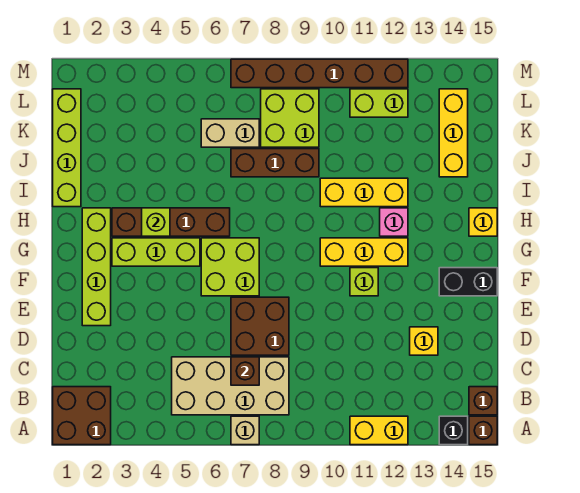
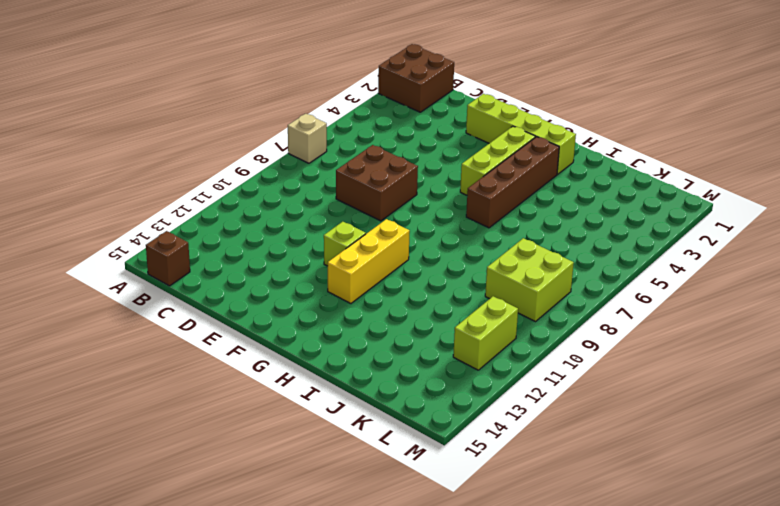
none -> yellow 1x2 brick [350,416,408,445]
none -> black 1x1 brick [439,416,468,445]
none -> brown 1x1 brick [469,416,497,445]

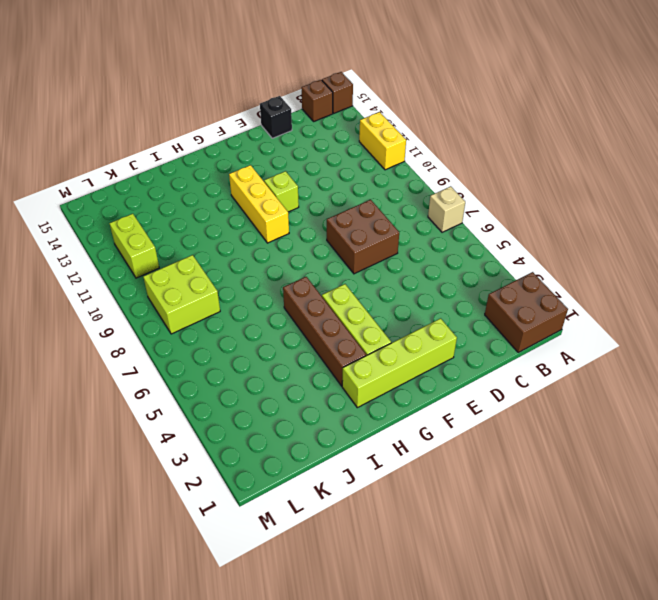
black 1x1 brick [260,96,292,138] -> black 1x1 brick moved to [439,416,468,445]
none -> tan 2x4 brick [172,357,289,415]
none -> yellow 1x1 brick [410,327,438,355]
none -> lime 2x2 brick [201,238,259,296]

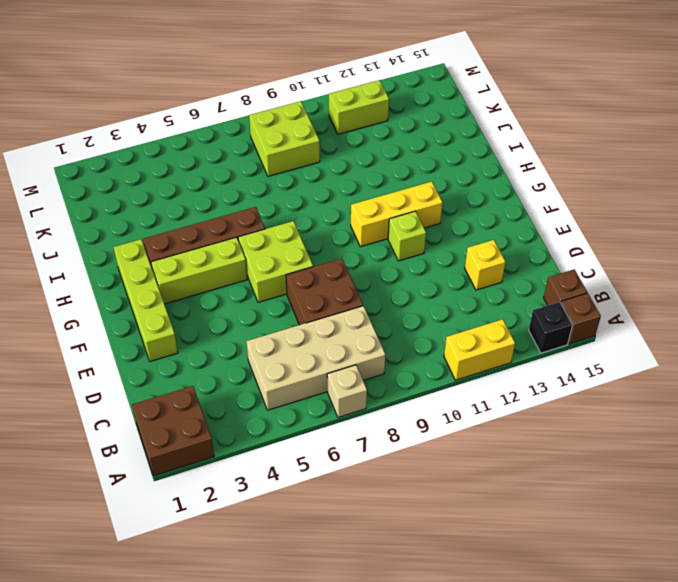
none -> black 1x2 brick [439,268,497,296]
none -> pink 1x1 brick [380,208,408,236]
none -> yellow 1x1 brick [469,208,497,236]

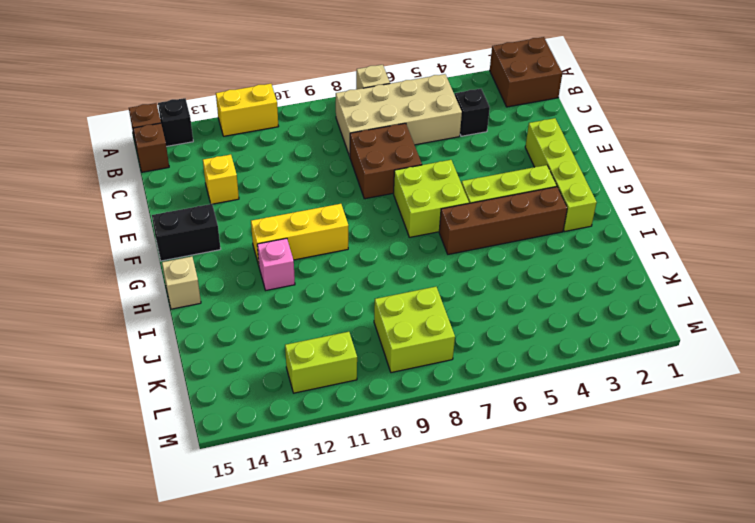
black 1x1 brick [455,89,490,136] -> none
tan 1x1 brick [162,257,201,309] -> yellow 1x1 brick [469,208,497,236]
none -> lime 1x1 brick [350,268,378,296]
none -> lime 1x4 brick [53,89,81,207]
none -> yellow 1x3 brick [320,178,408,207]

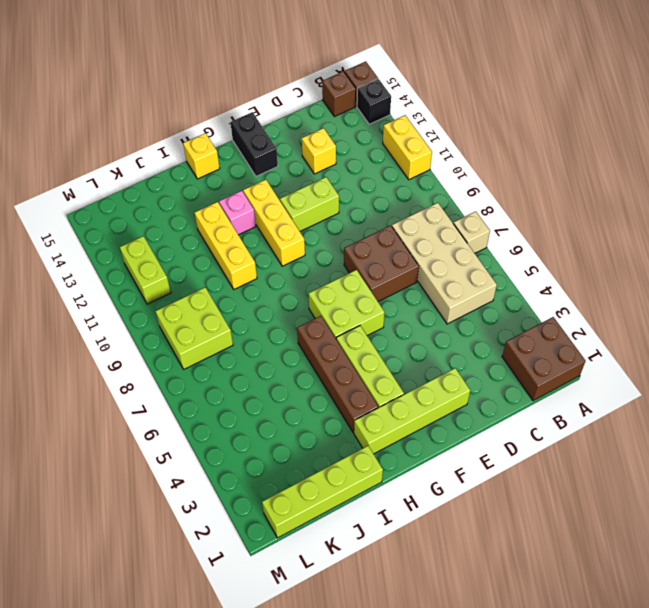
lime 1x2 brick [280,177,339,231] -> lime 1x1 brick [350,268,378,296]
none -> brown 1x3 brick [231,149,319,177]
none -> yellow 1x3 brick [439,89,468,177]
none -> tan 1x2 brick [201,119,259,147]

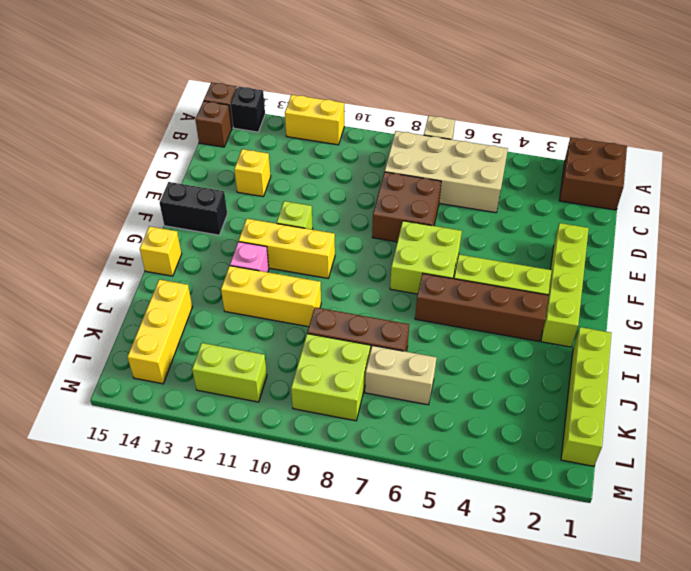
none -> brown 1x6 brick [231,59,408,88]
none -> brown 1x1 brick [231,357,259,385]
none -> lime 1x1 brick [142,208,170,236]

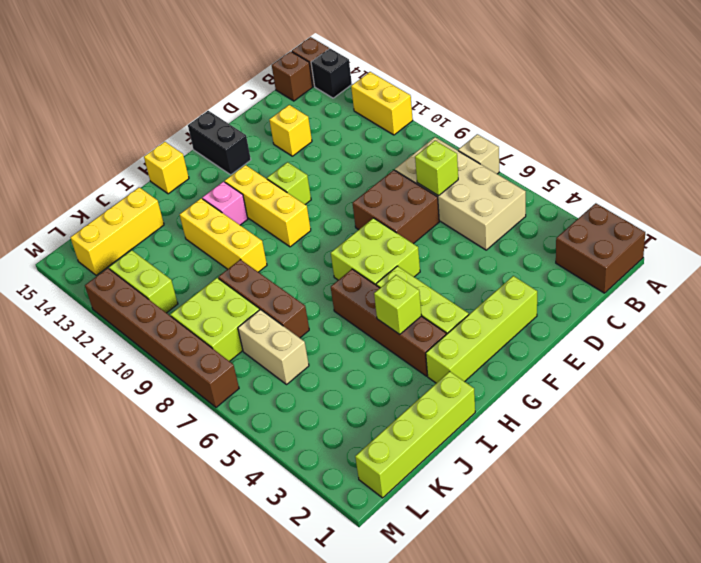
lime 1x1 brick [415,140,458,196] -> brown 1x1 brick [231,357,259,385]

